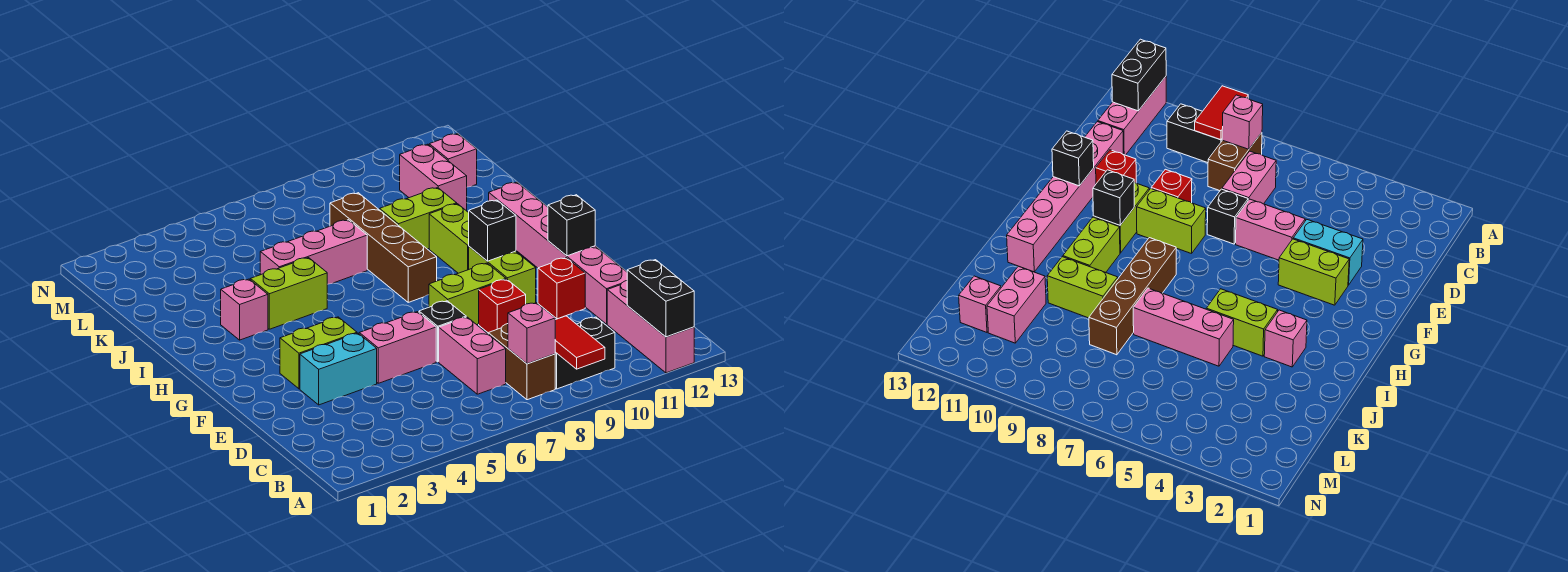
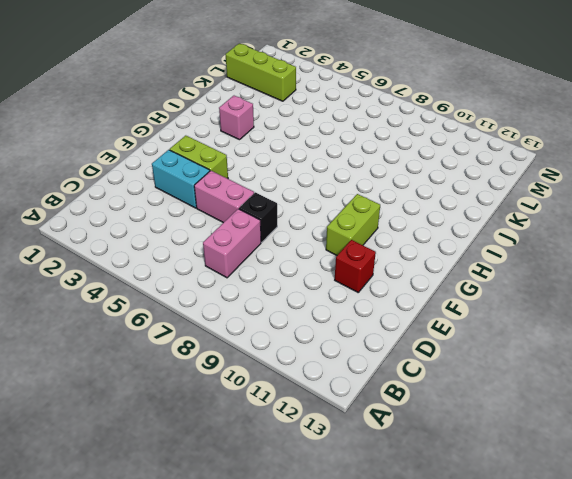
lime 1x3 brick [226,43,296,101] -> none
none -> pink 1x3 brick [607,281,694,373]
none -> brown 1x2 brick [488,324,555,400]
none -> black 1x2 brick [555,317,615,389]

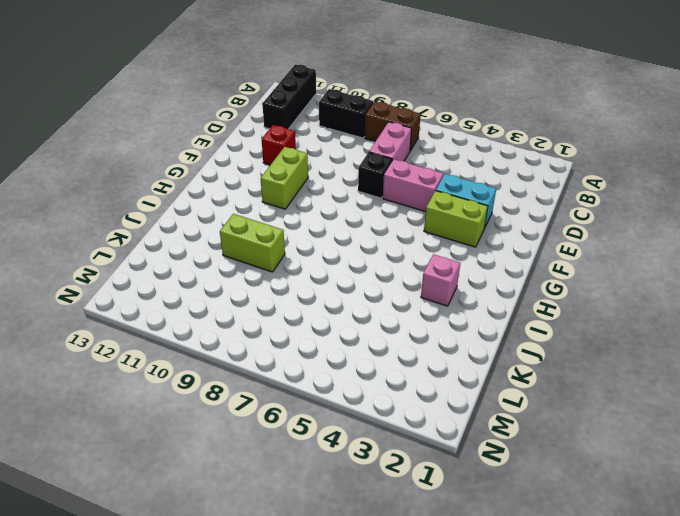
black 1x3 brick [262,65,316,129] -> pink 1x3 brick [607,281,694,373]
brown 1x2 brick [365,101,421,151] -> brown 1x2 brick turned to [488,324,555,400]
none -> pink 1x6 brick [489,182,627,324]
none -> red 1x1 brick [479,279,526,333]
none -> lime 1x2 brick [429,263,506,325]

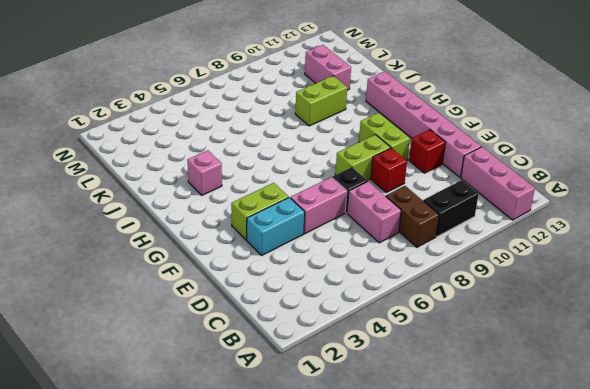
none -> brown 1x4 brick [330,193,437,302]
none -> lime 1x2 brick [429,204,469,273]
none -> lime 1x2 brick [250,258,327,329]

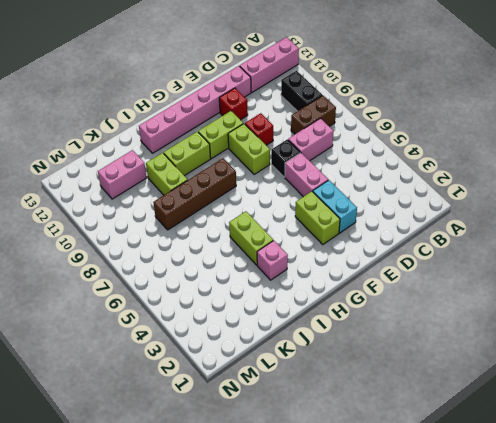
none -> pink 1x3 brick [260,220,367,284]
none -> pink 1x1 brick [429,134,477,187]
none -> red 1x2 tile [555,316,605,369]

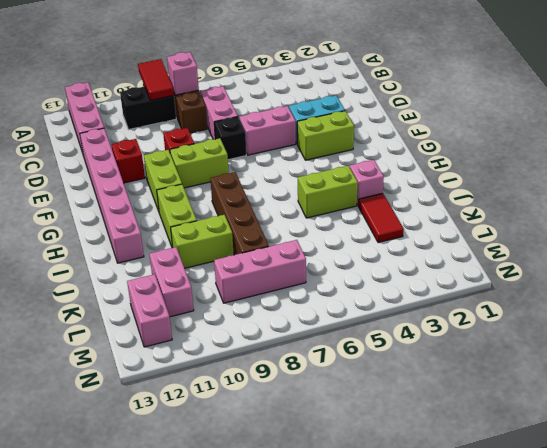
red 1x2 tile [358,193,404,243] -> none
pink 1x3 brick [214,240,306,303] -> pink 1x3 brick moved to [260,220,367,284]
pink 1x2 brick [127,274,172,347] -> pink 1x1 brick [429,134,477,187]
none -> black 1x2 brick [627,260,694,337]
none -> black 1x1 brick [548,195,595,256]
none -> black 1x1 brick [469,200,516,261]

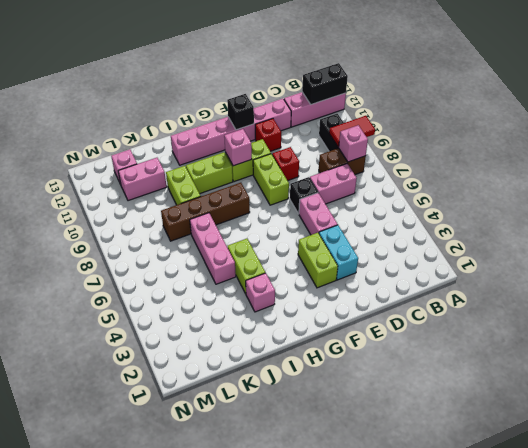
pink 1x1 brick [224,129,252,166] -> black 1x1 brick [469,200,516,261]

